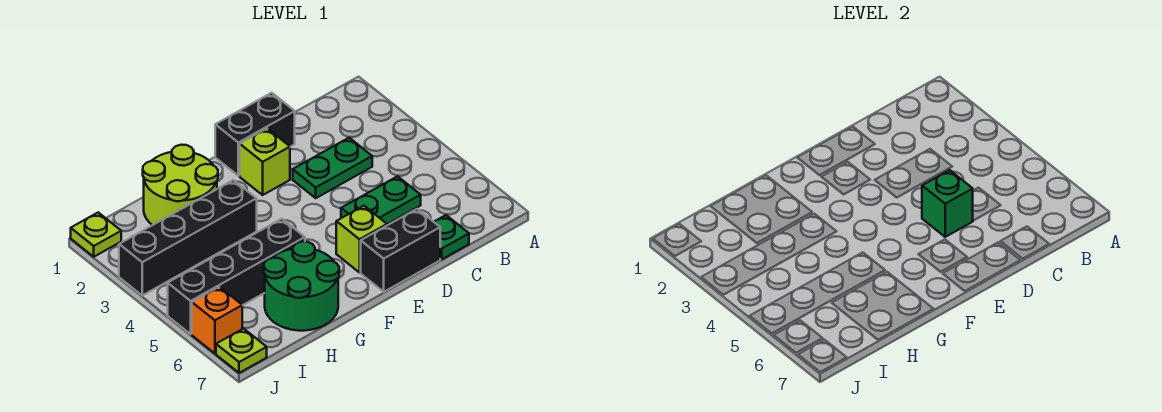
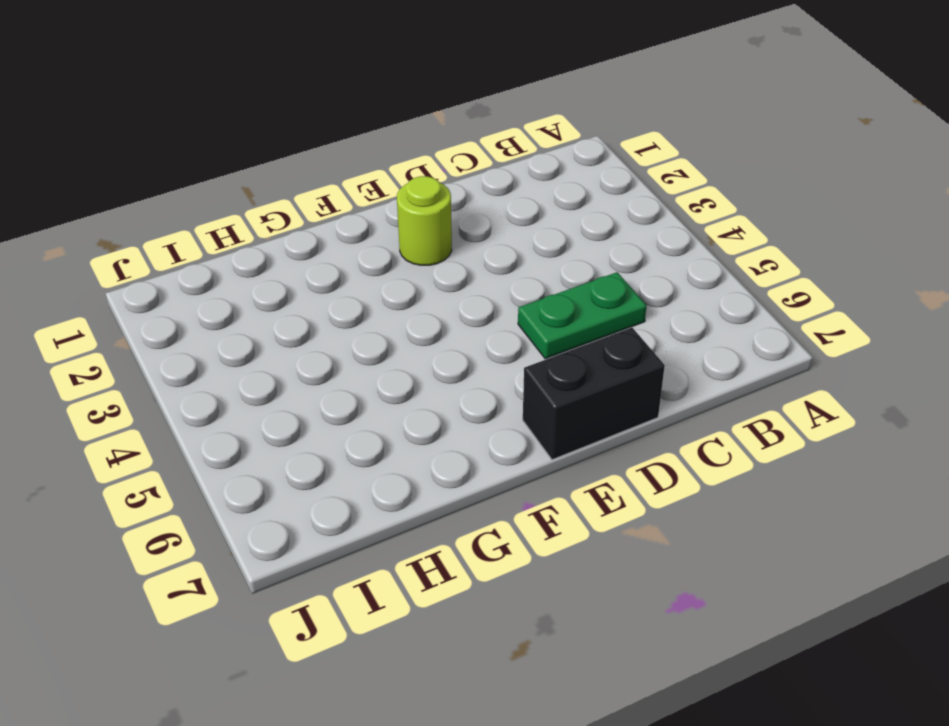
lime 1x1 round brick [397,176,452,265] -> lime 1x1 brick [240,128,290,195]
none -> green 1x2 plate [293,138,372,198]
none -> green 1x1 plate [434,215,469,259]
none -> black 1x2 brick [215,93,295,176]

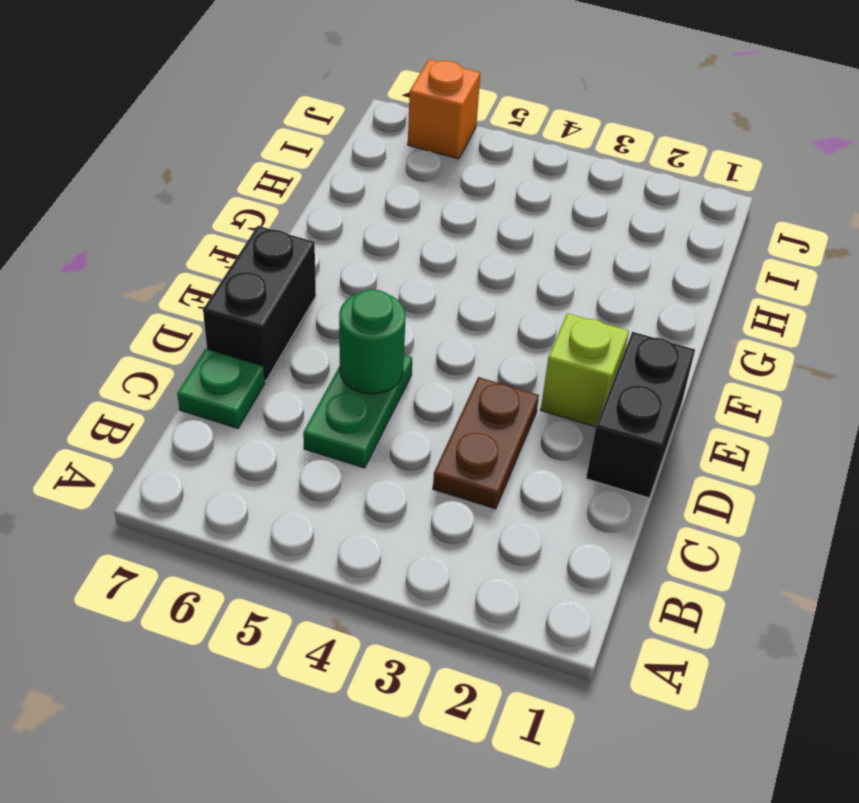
brown 1x2 plate [433,377,539,509] -> green 1x2 plate [293,138,372,198]
green 1x1 round brick [339,289,406,394] -> green 1x1 brick [922,170,973,237]
none -> lime 1x1 brick [336,206,387,272]
none -> lime 2x2 round brick [143,145,218,225]
none -> black 1x4 brick [119,180,257,295]

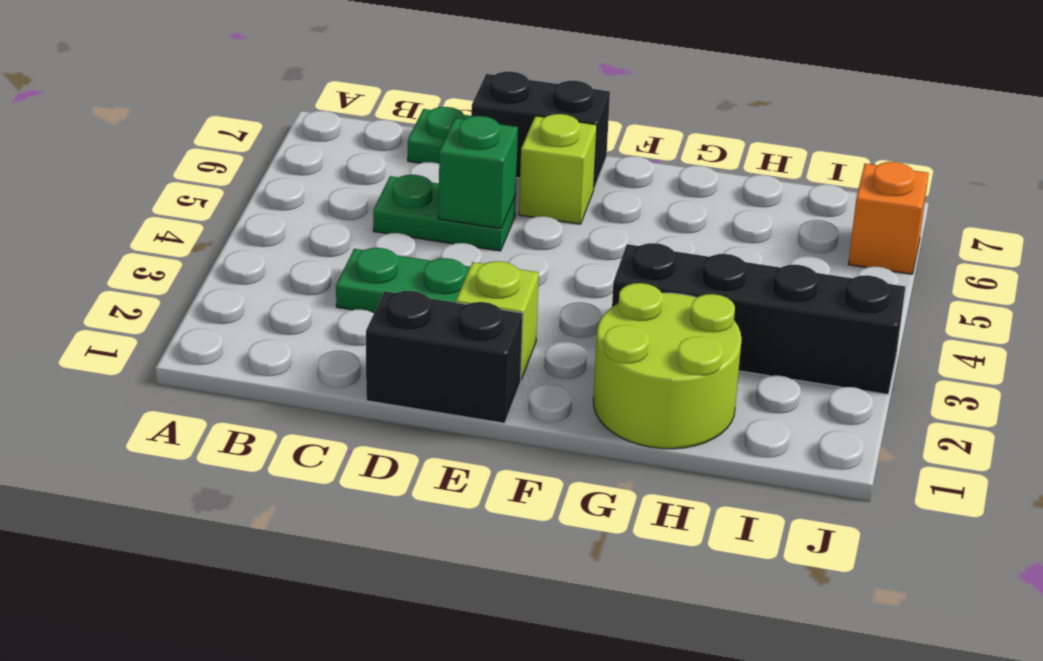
none -> black 1x4 brick [168,219,305,334]
none -> green 2x2 round brick [264,242,339,331]
none -> lime 1x1 plate [71,213,121,257]

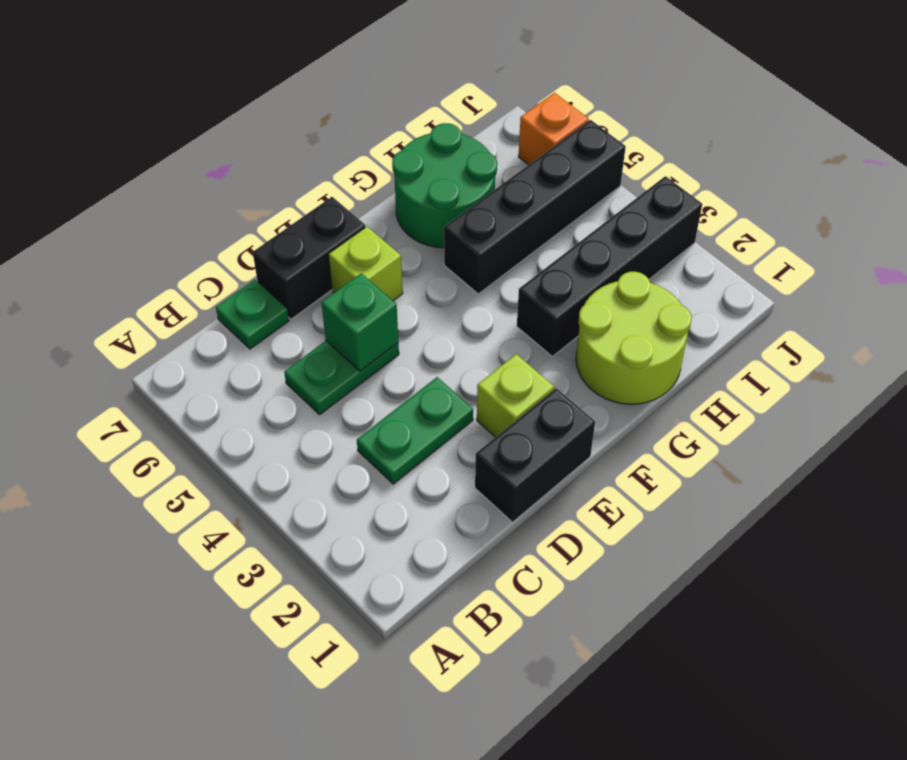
none -> lime 1x1 plate [71,213,121,257]
none -> lime 1x1 plate [216,329,267,373]

